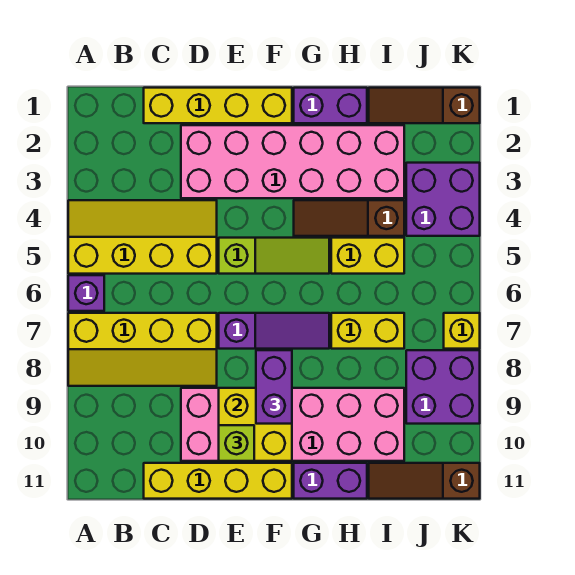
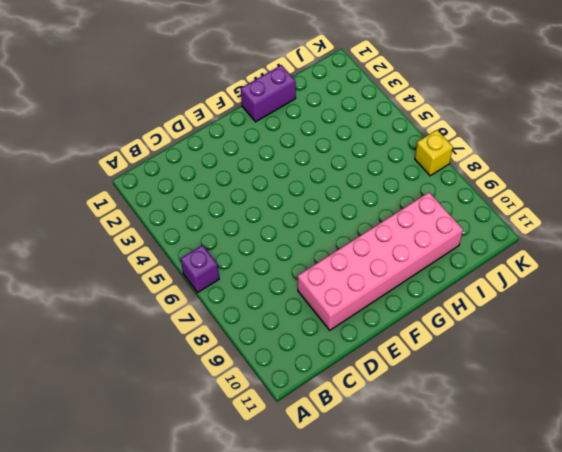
none -> yellow 2x4 slope [68,200,217,274]
none -> yellow 2x4 slope [68,313,217,386]
none -> yellow 1x4 brick [144,88,292,123]

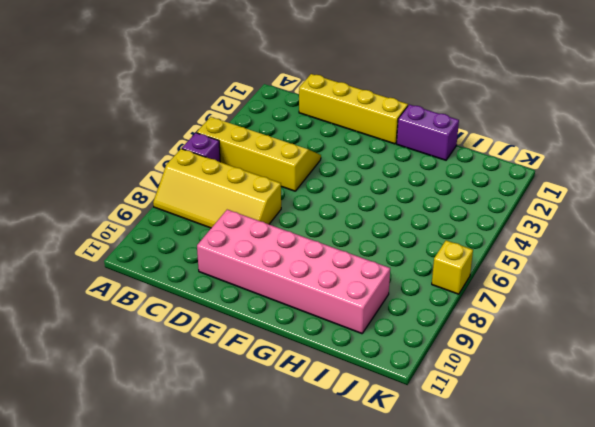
none -> yellow 1x4 brick [144,463,292,499]
none -> pink 2x6 brick [181,125,404,198]
none -> lime 1x3 slope [219,238,329,274]

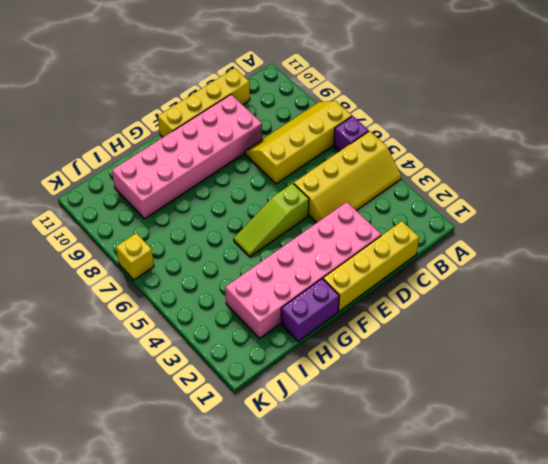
none -> purple 1x3 slope [219,313,329,349]
none -> brown 1x3 slope [294,200,404,236]
none -> purple 1x2 brick [294,463,367,499]

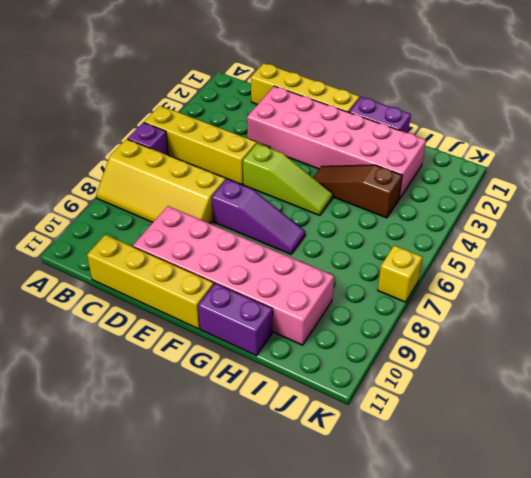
none -> yellow 1x2 brick [331,238,404,274]
none -> yellow 1x2 brick [331,313,404,349]
none -> brown 1x3 slope [369,88,480,123]

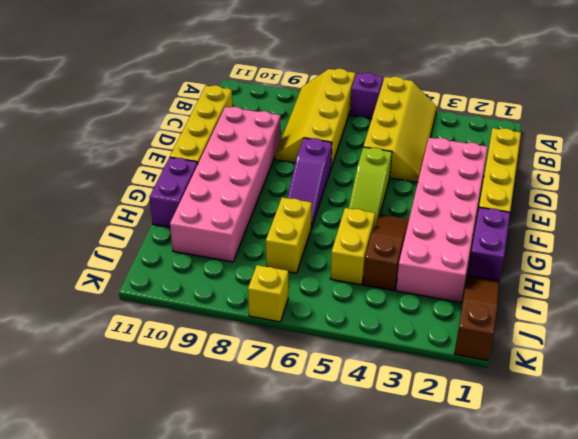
none -> brown 1x3 slope [369,463,480,499]
none -> purple 2x2 brick [406,163,480,236]
none -> purple 2x2 brick [406,350,480,424]

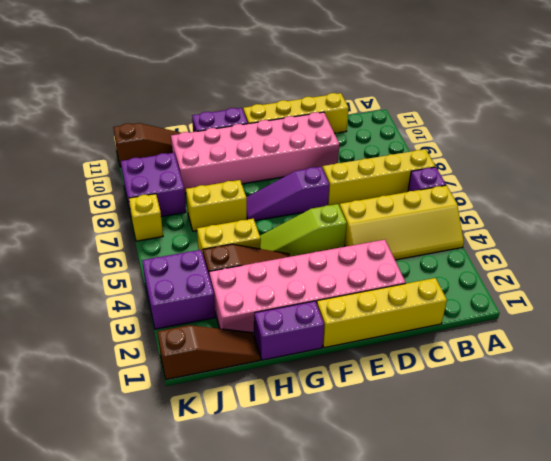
none -> yellow 2x2 brick [219,388,292,461]
none -> lime 1x1 brick [219,425,254,461]
none -> purple 1x2 brick [256,350,292,424]

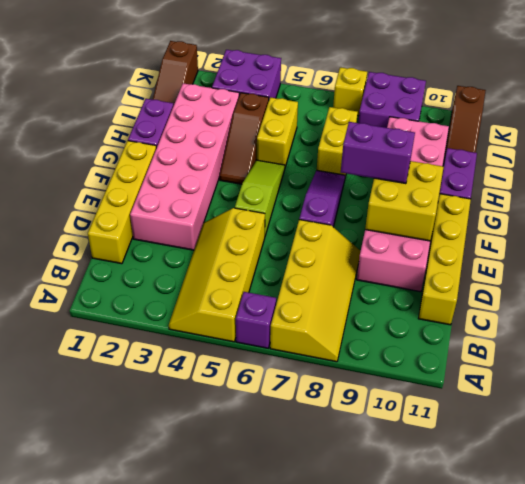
none -> lime 1x1 brick [219,425,254,461]

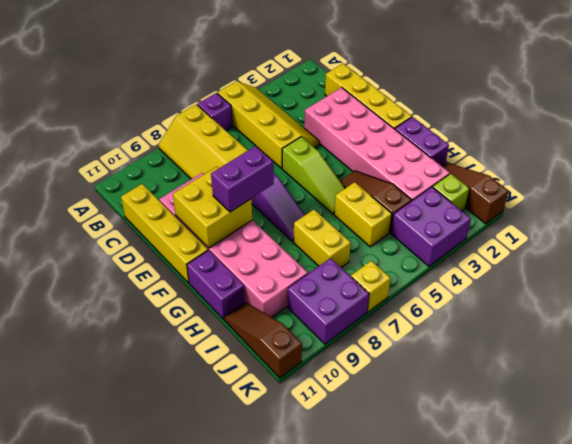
lime 1x1 brick [433,174,470,211] -> lime 1x1 brick moved to [219,425,254,461]

